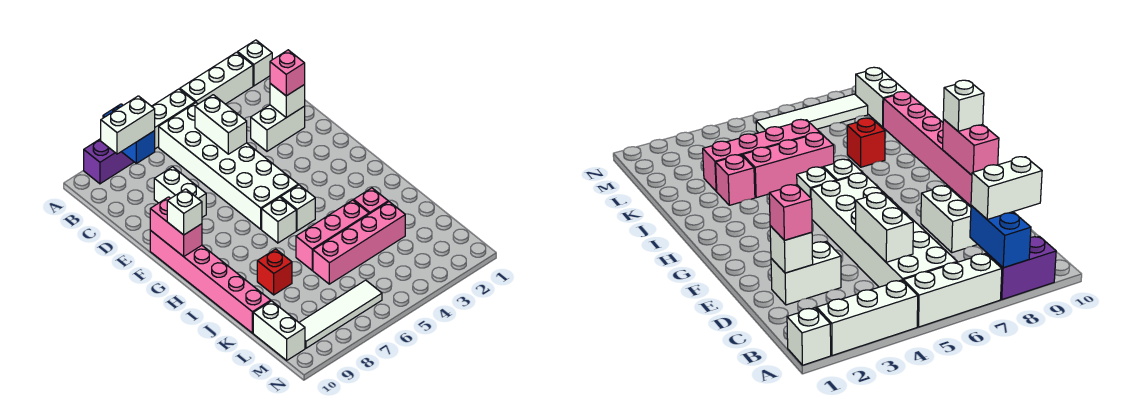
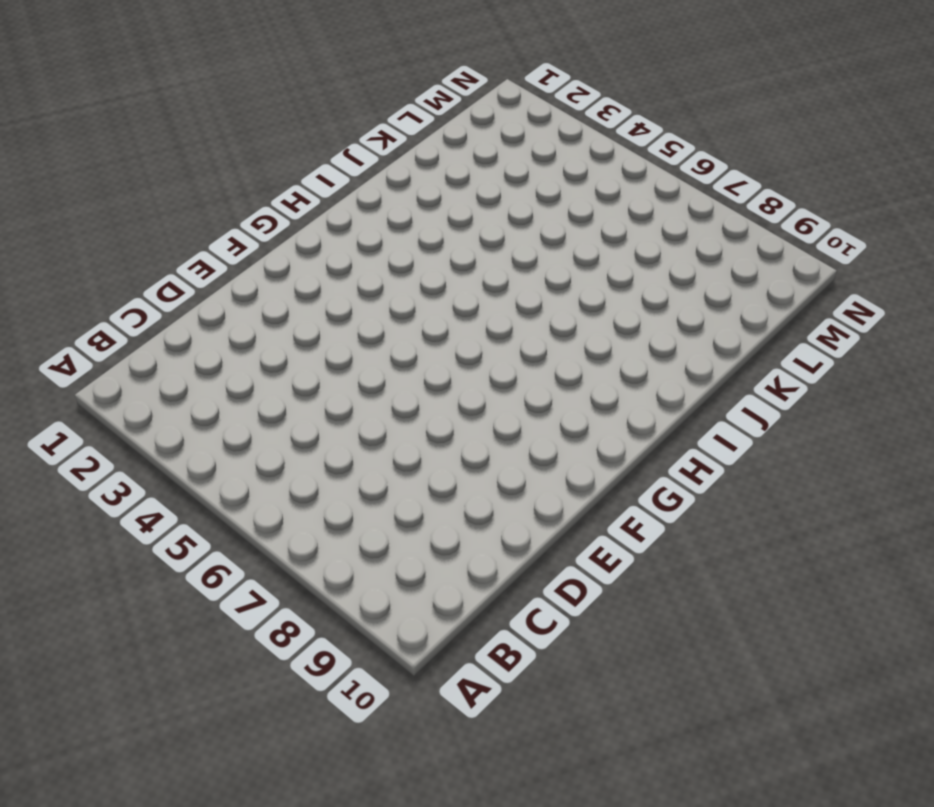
none -> white 1x1 brick [238,40,272,86]
none -> white 1x3 brick [180,52,253,104]
none -> white 1x3 brick [152,89,195,149]

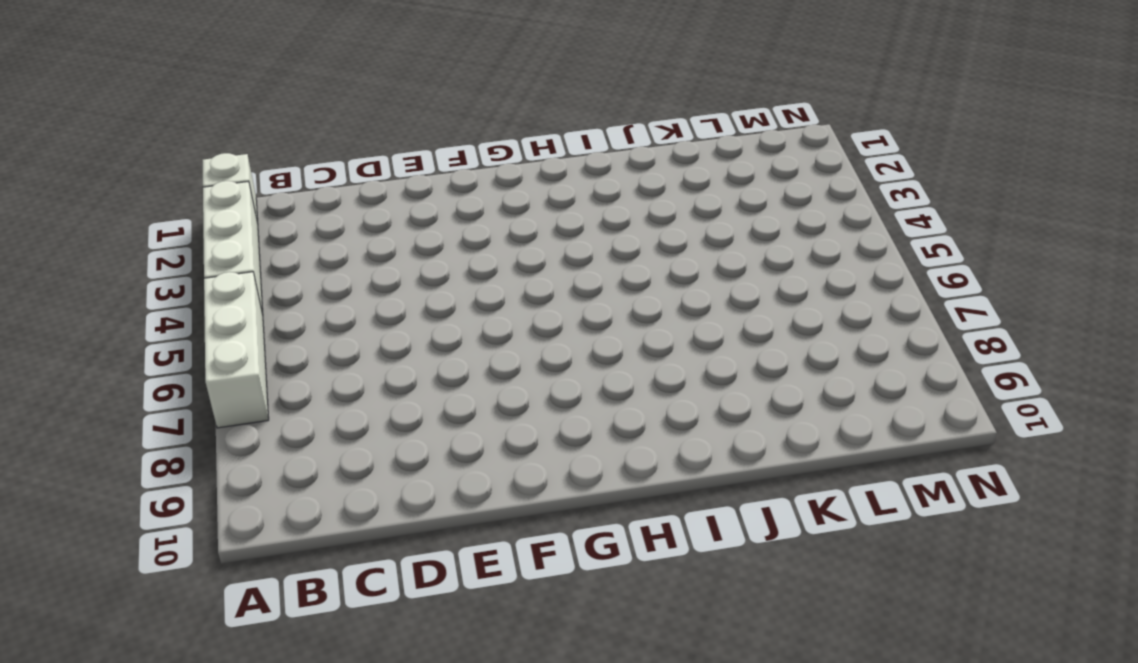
none -> purple 1x2 brick [84,139,134,184]
none -> white 2x6 brick [159,103,298,229]
none -> white 1x2 brick [251,105,305,151]

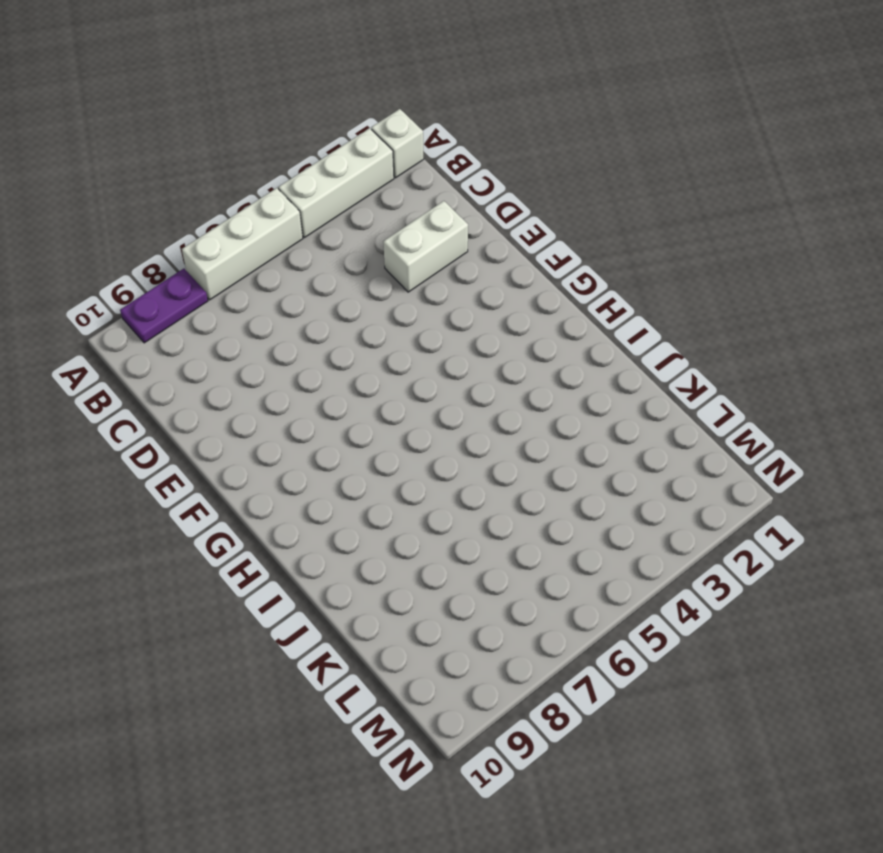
purple 1x2 plate [120,269,208,343] -> purple 1x2 brick [84,139,134,184]
none -> white 2x6 brick [159,103,298,229]
none -> white 1x2 brick [154,167,206,217]
none -> pink 1x6 brick [150,230,271,333]

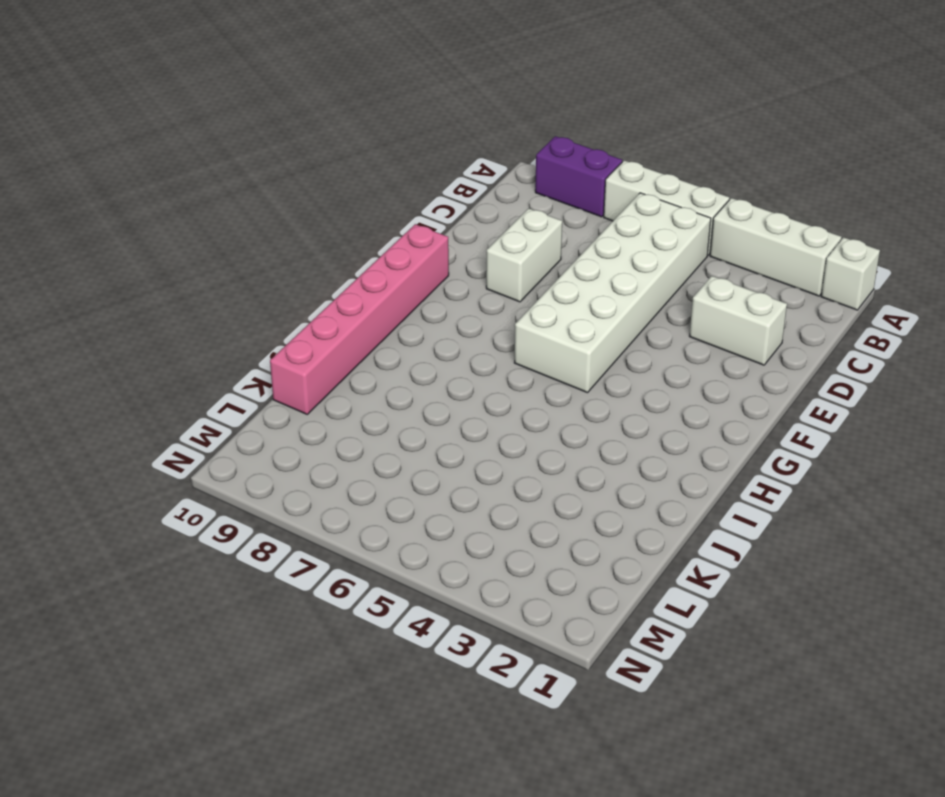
none -> white 1x1 brick [281,185,315,231]
none -> white 1x1 brick [262,197,296,243]
none -> pink 1x1 brick [354,188,388,214]

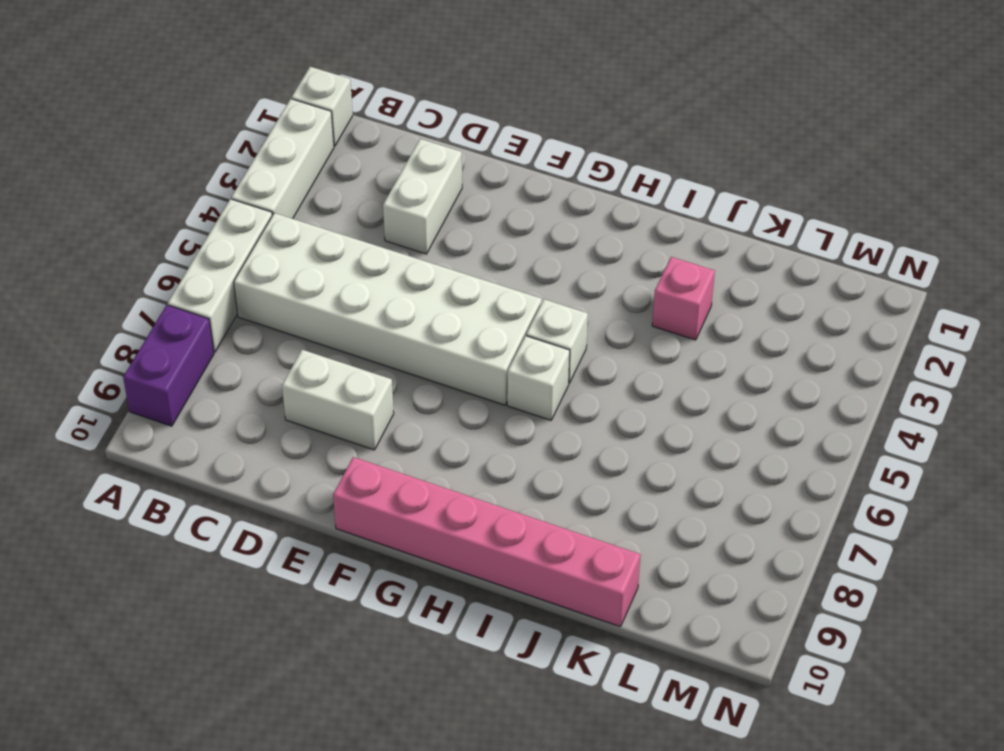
none -> pink 1x3 brick [296,200,369,270]
none -> red 1x1 brick [257,249,292,295]
none -> pink 1x4 brick [313,202,405,284]

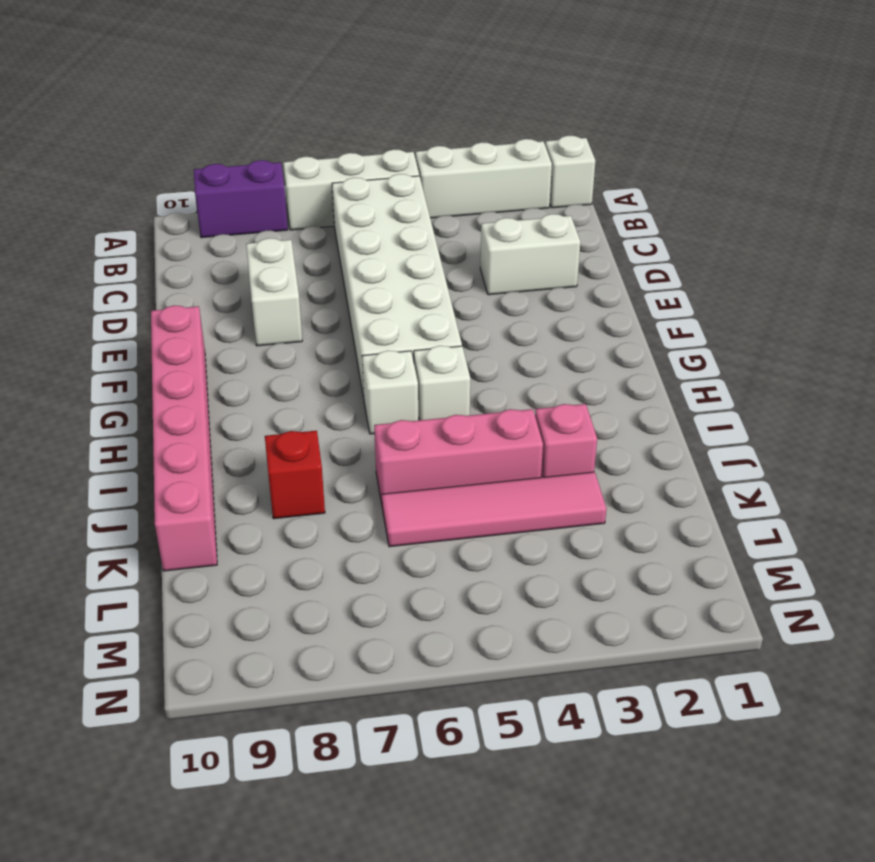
pink 1x4 tile [382,472,607,547] -> pink 1x4 brick [313,202,405,284]
none -> white 1x2 brick [253,301,305,360]
none -> white 1x4 tile [299,280,382,348]
none -> blue 1x2 brick [103,104,155,163]

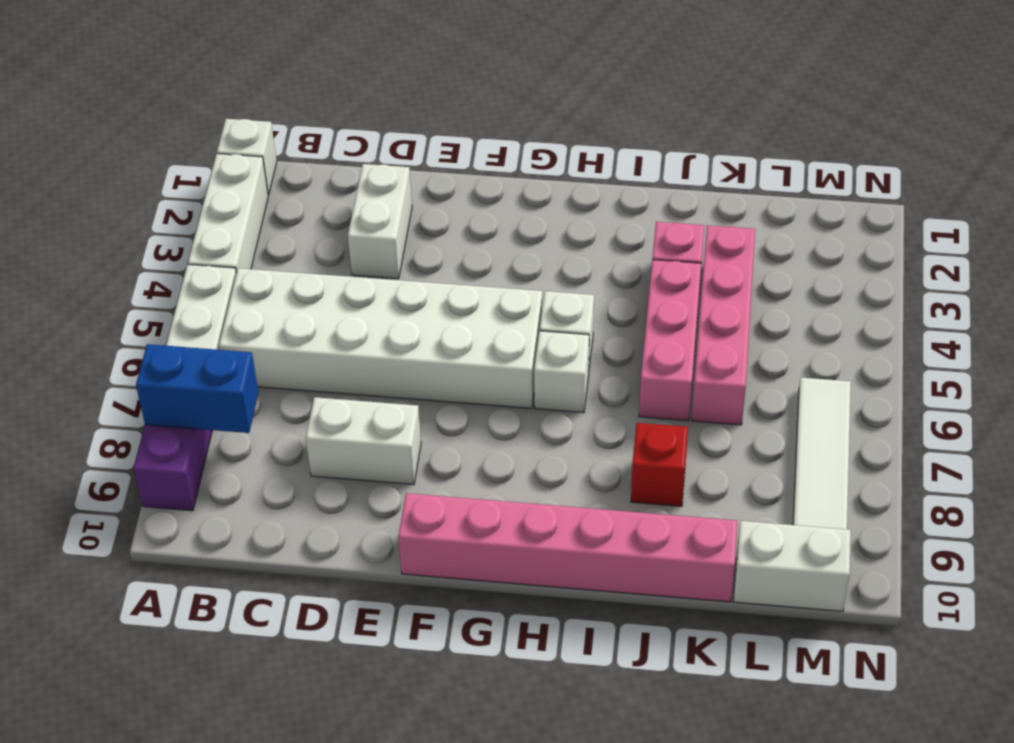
none -> white 1x2 brick [195,95,247,154]
none -> white 1x1 brick [270,84,305,118]
none -> pink 1x2 brick [150,197,202,257]

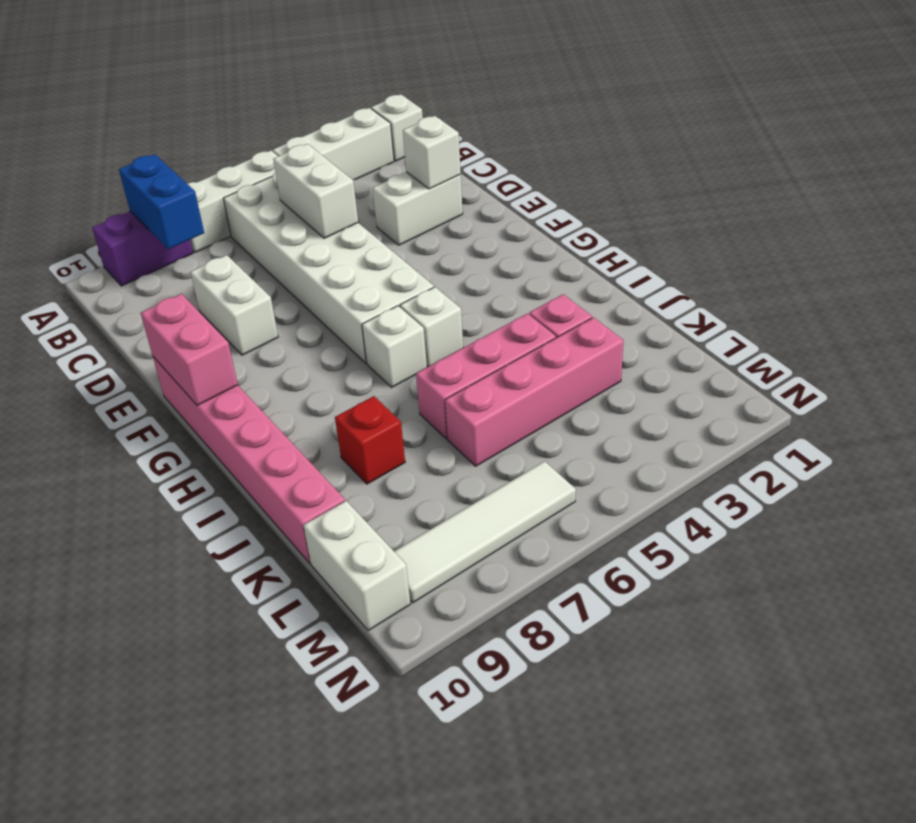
none -> white 1x2 brick [101,96,155,154]
none -> pink 1x1 brick [270,50,305,96]
none -> white 1x1 brick [167,189,202,235]

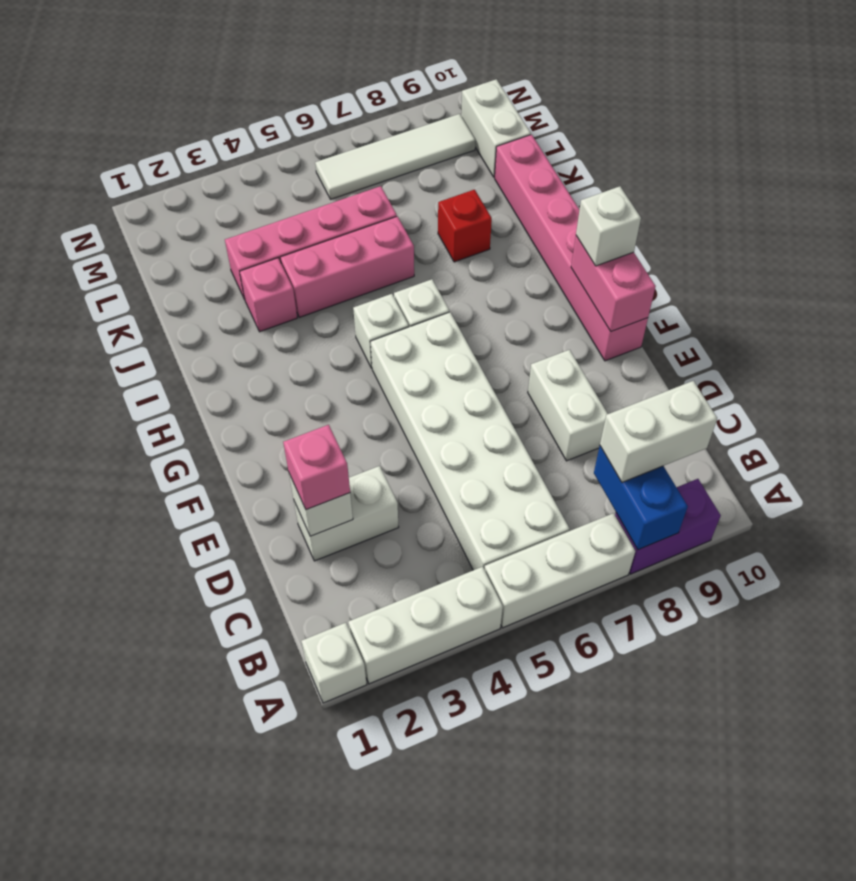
none -> white 1x2 brick [195,95,247,154]

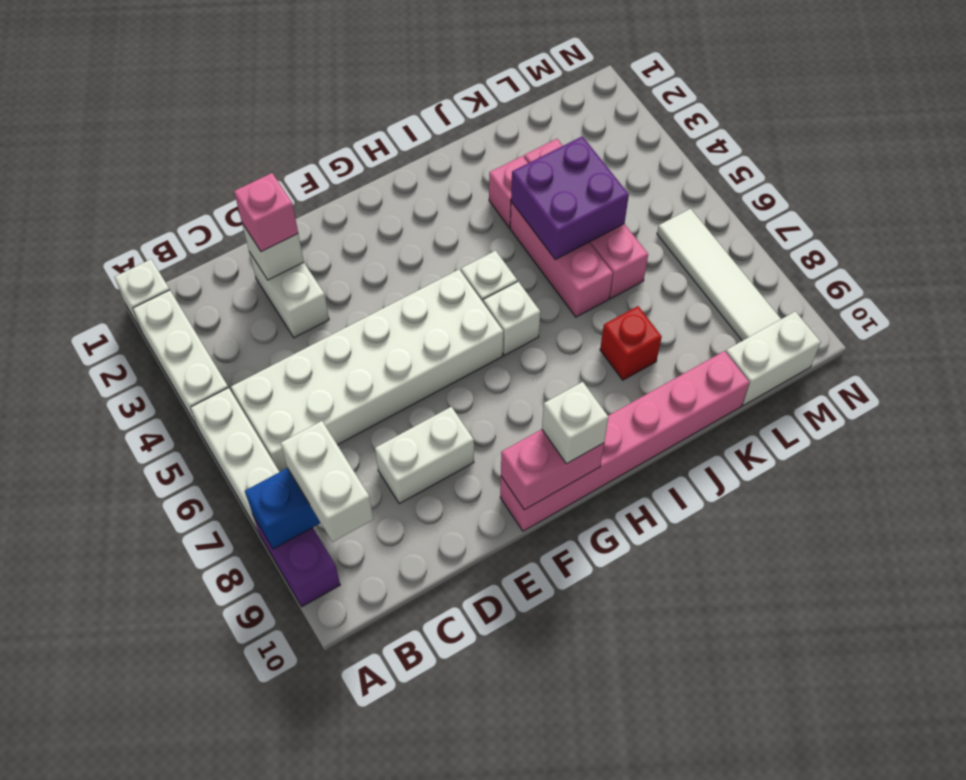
purple 2x2 brick [511,136,629,259] -> none
none -> white 1x2 brick [195,95,247,154]

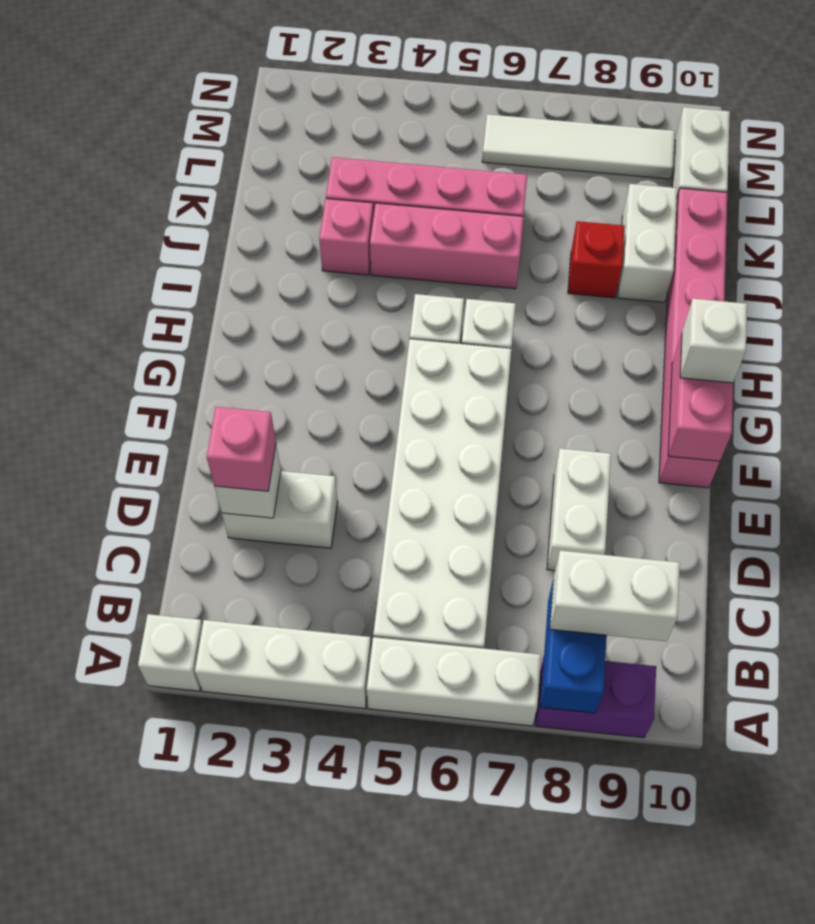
white 1x2 brick [617,184,677,302] -> white 1x2 brick moved to [195,95,247,154]

